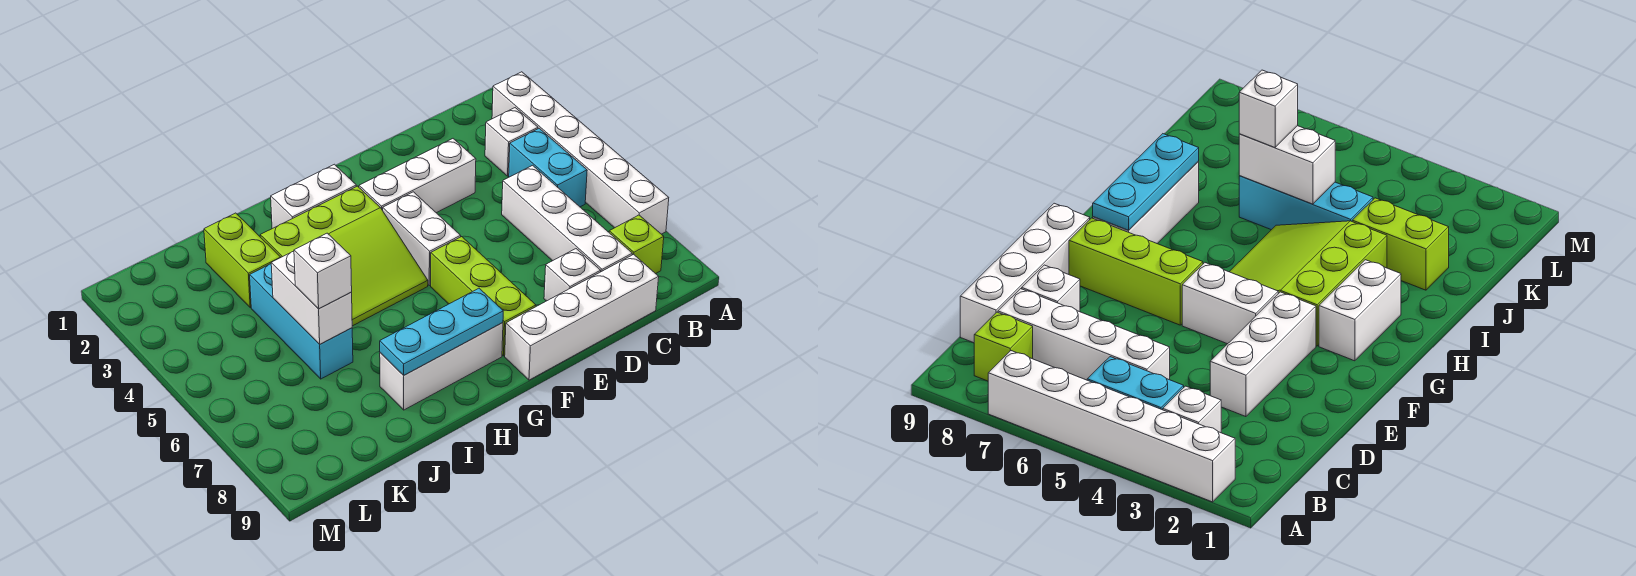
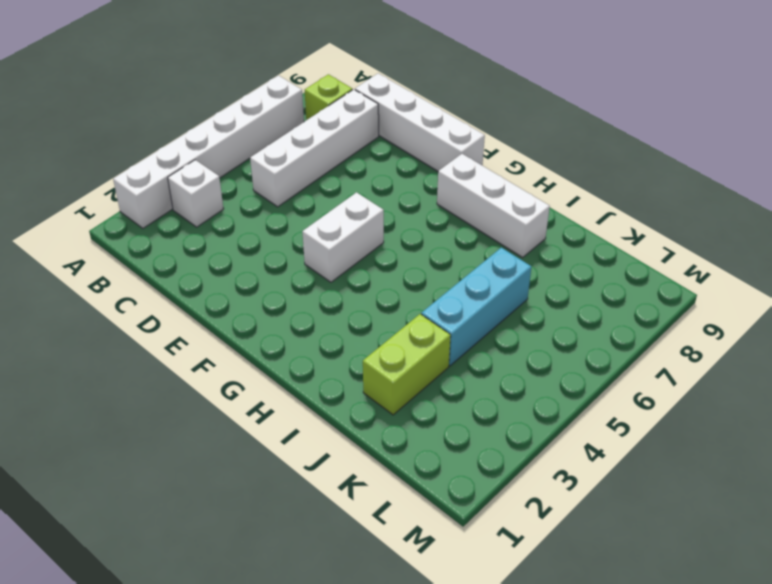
none -> cyan 1x2 brick [509,128,587,207]
none -> white 1x3 brick [359,139,476,213]
none -> white 1x1 brick [544,249,601,301]

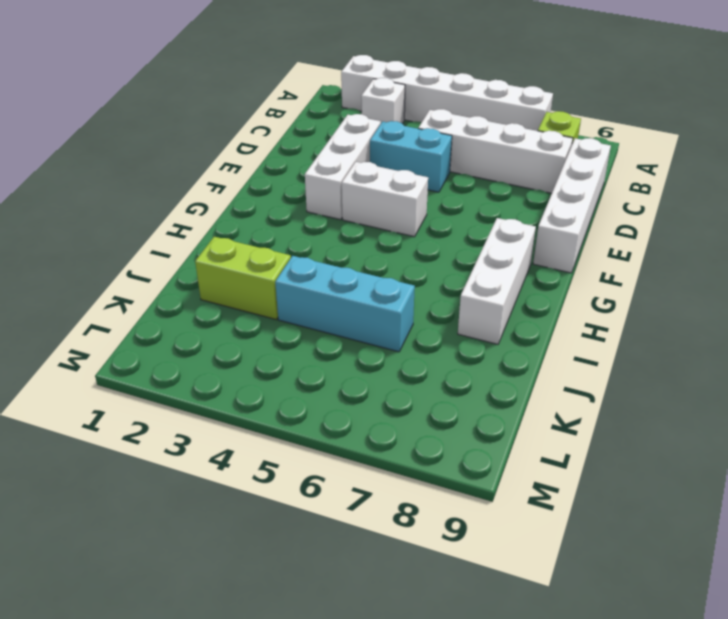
cyan 1x2 brick [370,121,452,192] -> cyan 1x2 brick moved to [509,128,587,207]
none -> white 1x1 brick [544,249,601,301]
none -> lime 1x3 brick [431,237,536,356]
none -> white 1x2 brick [271,164,356,229]

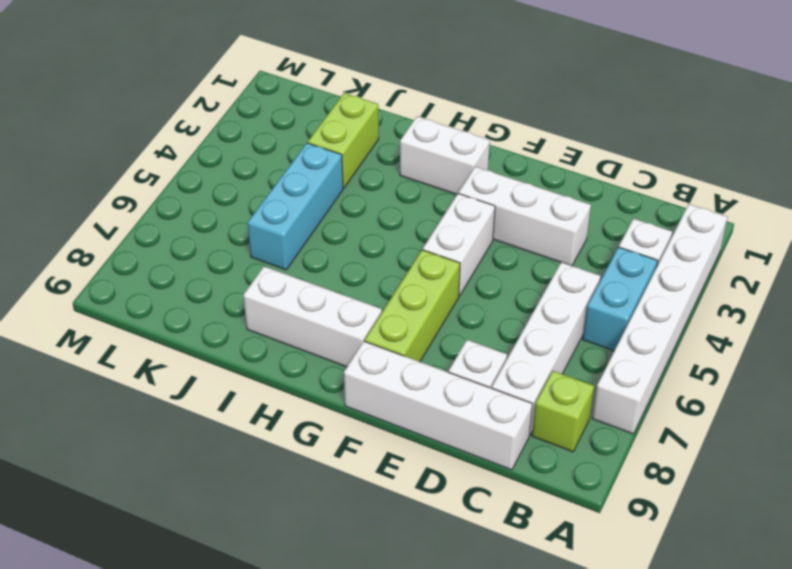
none -> lime 3x3 slope [260,186,428,326]
none -> cyan 1x3 plate [380,288,503,375]
none -> white 1x2 brick [271,251,352,344]

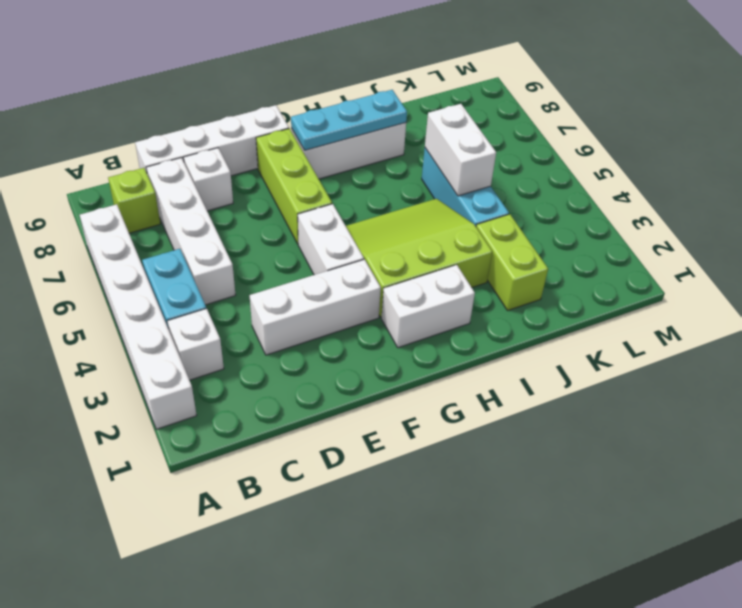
none -> white 1x1 brick [294,233,352,308]

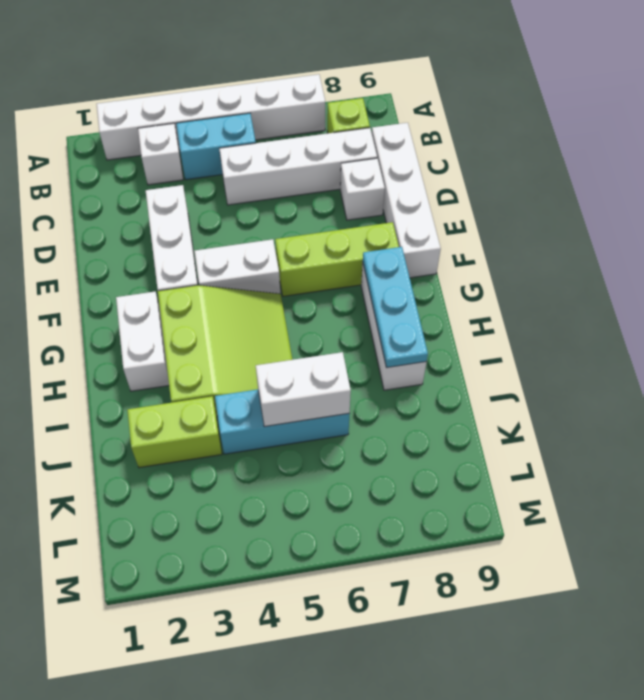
none -> white 1x1 brick [294,233,352,308]

